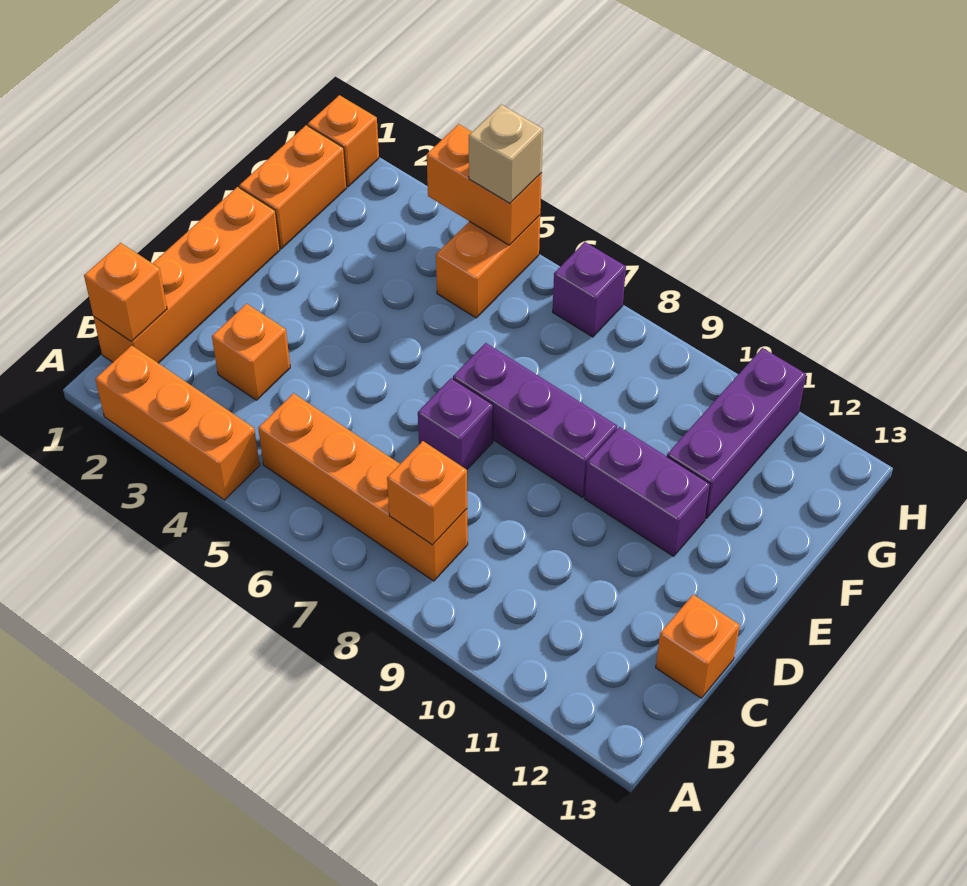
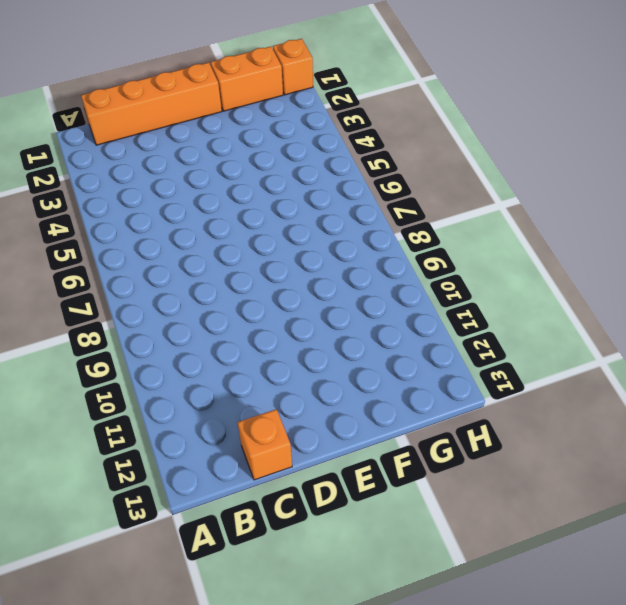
none -> orange 1x3 brick [95,345,260,500]
none -> orange 1x4 brick [258,393,468,581]
none -> orange 1x1 brick [212,304,290,400]

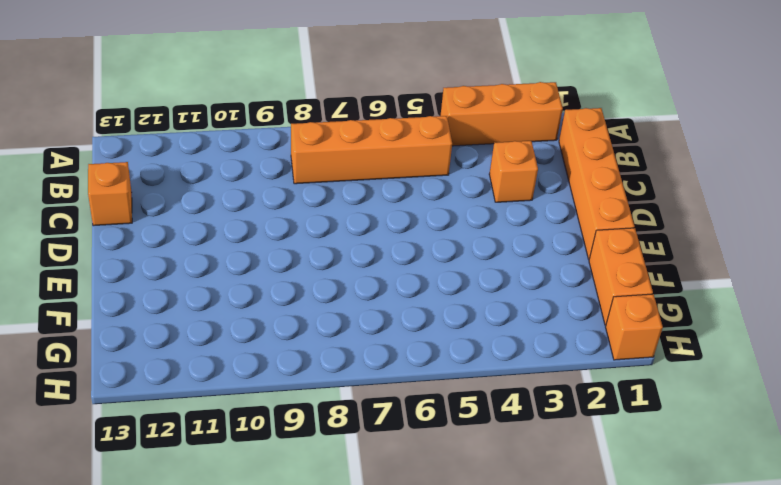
none -> purple 1x1 brick [418,378,493,469]
none -> purple 1x3 brick [453,343,617,497]
none -> purple 1x2 brick [585,427,710,556]

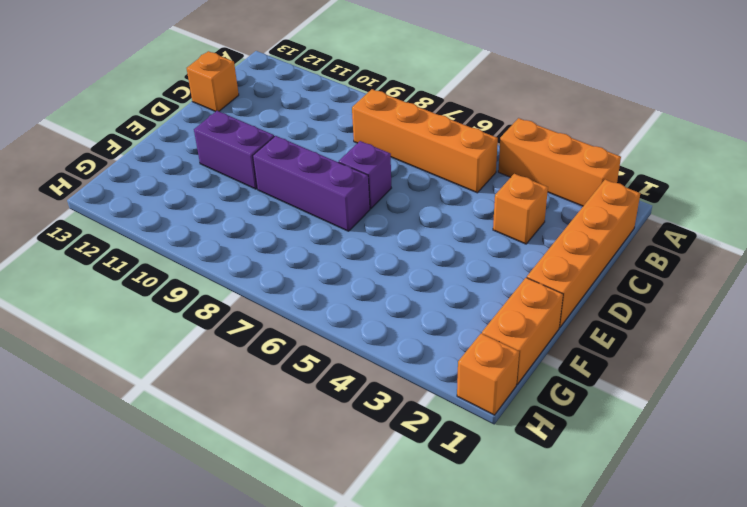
none -> purple 1x3 brick [667,348,806,518]
none -> orange 1x2 brick [436,215,540,318]
none -> purple 1x1 brick [553,242,626,337]

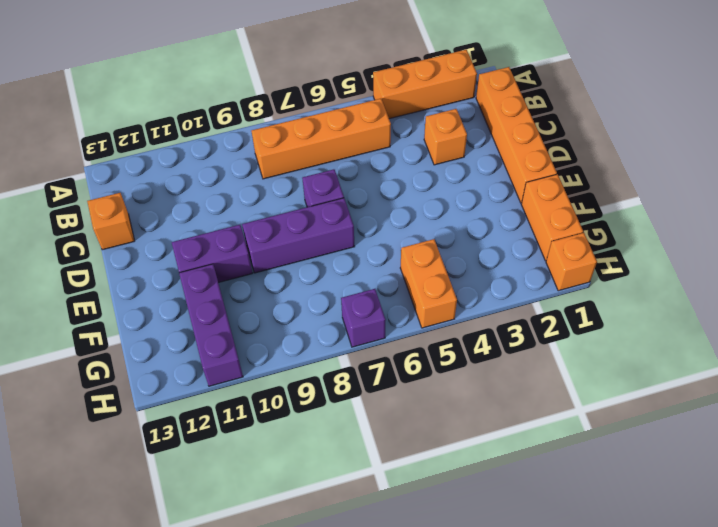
none -> orange 1x1 brick [84,243,167,341]
none -> orange 1x1 brick [387,441,467,545]
none -> orange 1x2 brick [427,124,542,245]

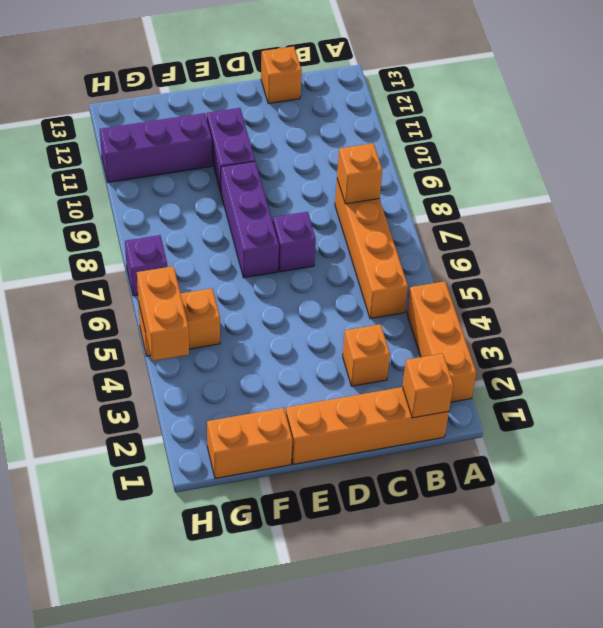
none -> orange 1x1 brick [308,95,379,186]
none -> tan 1x1 brick [469,105,543,203]

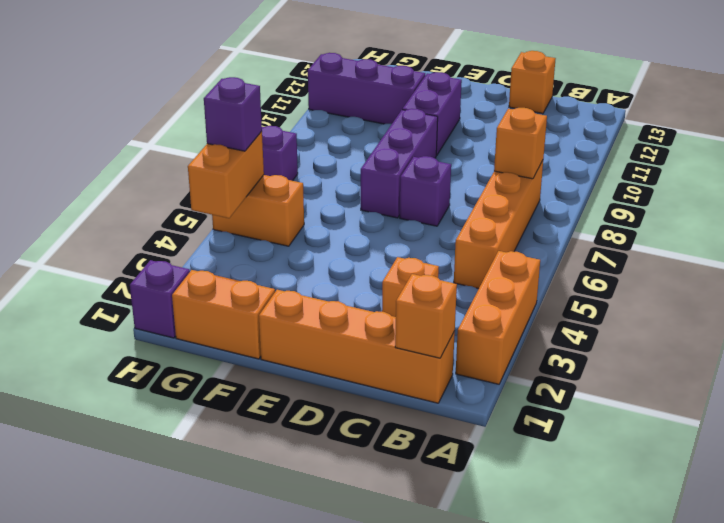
purple 1x1 brick [130,260,190,338] -> orange 1x1 brick [308,95,379,186]
purple 1x1 brick [204,77,262,151] -> tan 1x1 brick [469,105,543,203]

